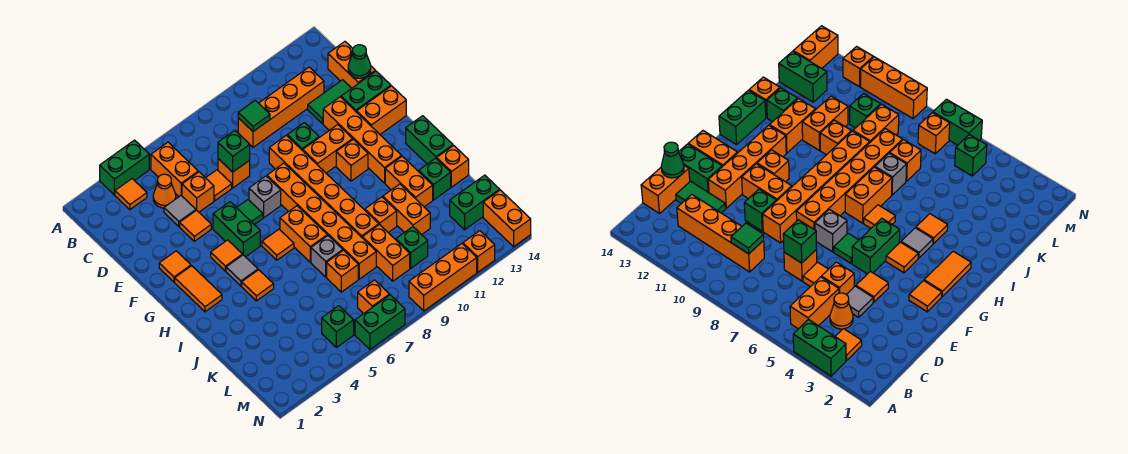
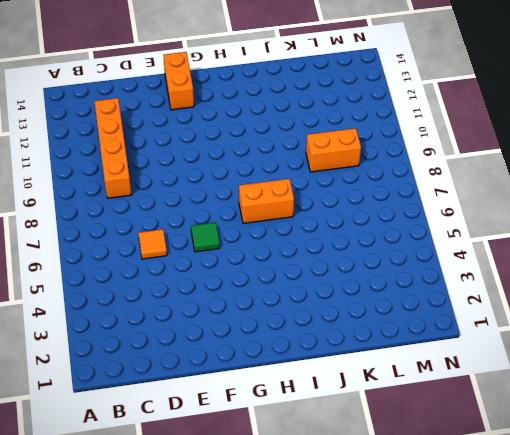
none -> green 1x2 brick [100,140,149,195]
none -> orange 1x1 tile [115,179,147,210]
none -> orange 1x2 brick [151,142,198,196]
none -> orange 1x1 cone [153,174,176,208]

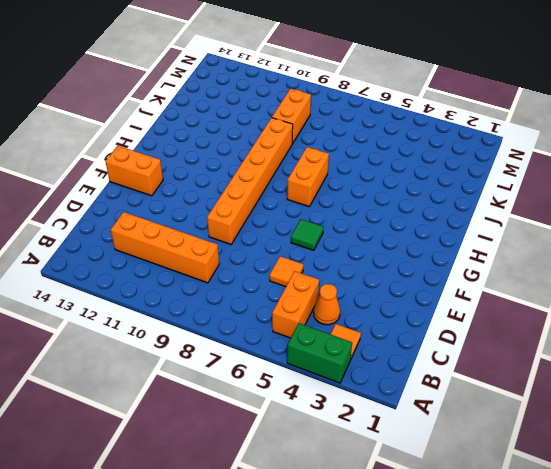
none -> orange 1x2 brick [328,42,375,88]
none -> grey 1x1 tile [164,196,196,226]
none -> orange 1x1 brick [182,172,214,212]
none -> orange 1x1 brick [218,159,250,188]

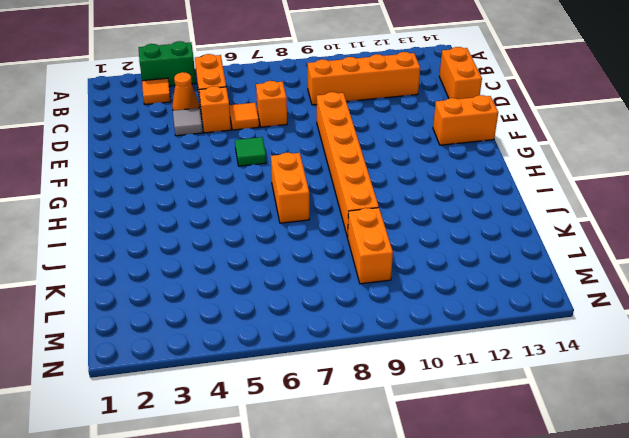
none -> green 1x2 tile [308,80,352,124]
none -> orange 1x1 tile [180,210,211,241]
none -> green 1x1 brick [287,122,319,151]
none -> orange 1x4 brick [323,97,402,183]

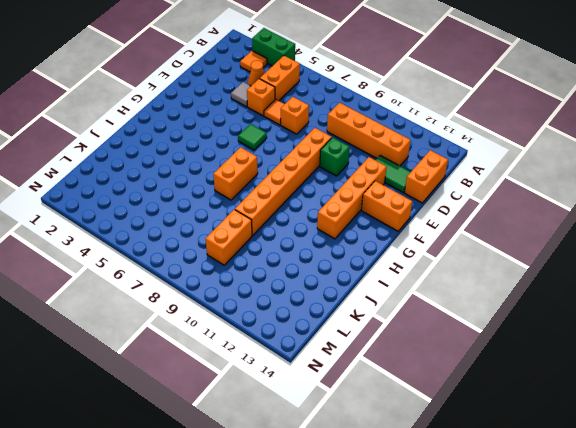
none -> orange 1x1 tile [180,210,211,241]
none -> green 1x2 brick [341,71,391,112]
none -> orange 1x1 tile [159,251,191,282]
none -> green 1x2 brick [213,202,260,257]

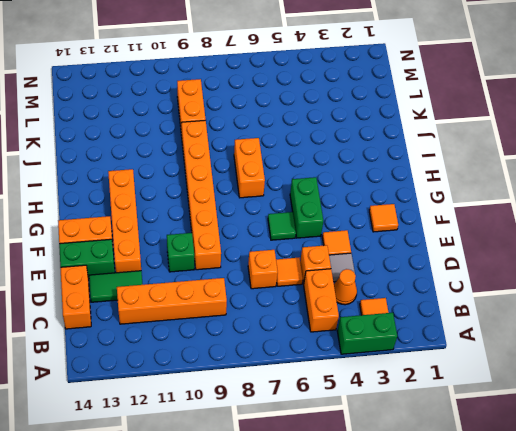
none -> grey 1x1 brick [249,176,281,218]
none -> orange 1x6 brick [267,163,376,279]
none -> orange 1x2 brick [303,125,353,173]
none -> orange 1x2 tile [175,266,222,312]

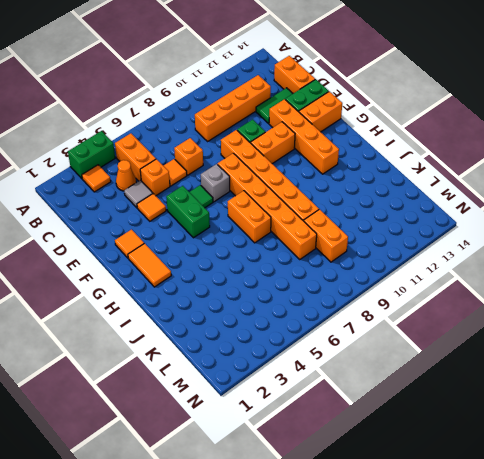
none -> orange 1x1 tile [211,240,242,271]
none -> orange 1x1 brick [336,139,368,181]
none -> grey 1x1 tile [226,255,258,286]
none -> orange 1x1 tile [262,229,294,260]

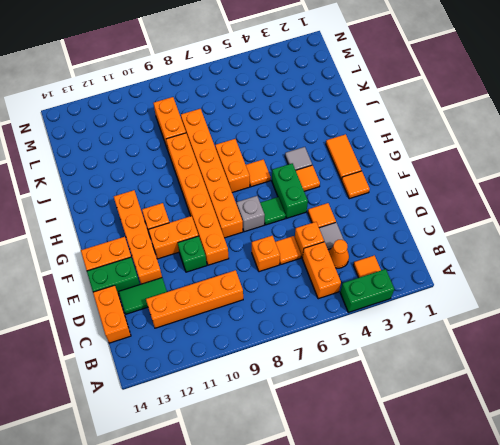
none -> green 1x2 brick [406,116,453,164]
none -> orange 1x1 tile [242,270,274,301]
none -> orange 1x2 brick [385,156,433,207]
none -> grey 1x1 brick [311,236,343,277]

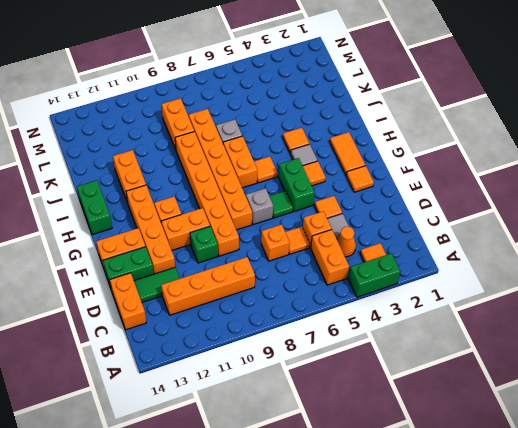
none -> orange 1x1 brick [365,197,397,233]
none -> orange 1x2 brick [383,184,430,235]
none -> green 1x1 brick [419,158,451,200]
none -> orange 1x1 brick [437,145,469,187]

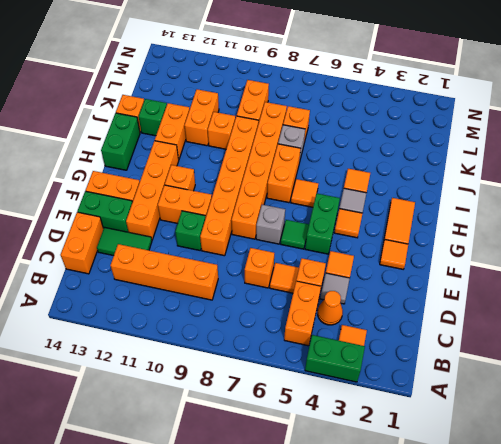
none -> green 1x1 brick [396,227,428,268]
none -> green 1x2 brick [450,175,500,230]
none -> green 1x1 brick [322,306,354,347]
none -> orange 1x1 brick [358,280,389,314]

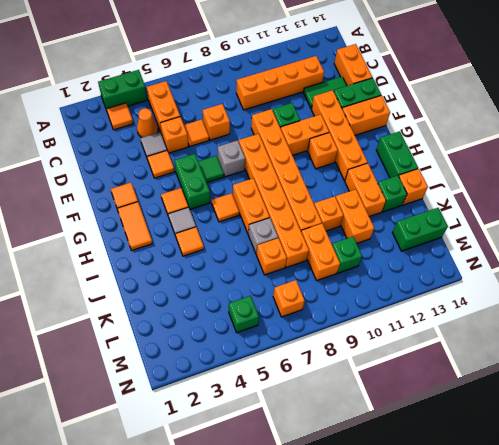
none -> orange 1x2 brick [483,190,531,247]
none -> green 1x2 brick [355,295,405,349]
none -> orange 1x3 brick [409,244,477,311]
none -> orange 1x1 brick [463,231,495,272]

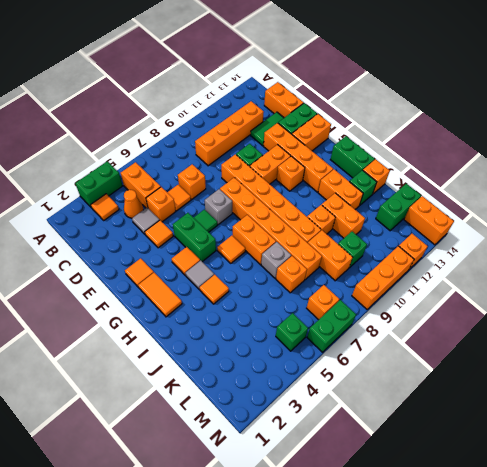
none -> green 1x1 tile [238,100,270,131]
none -> green 1x1 brick [218,130,250,172]
none -> green 1x1 cone [348,45,371,78]

